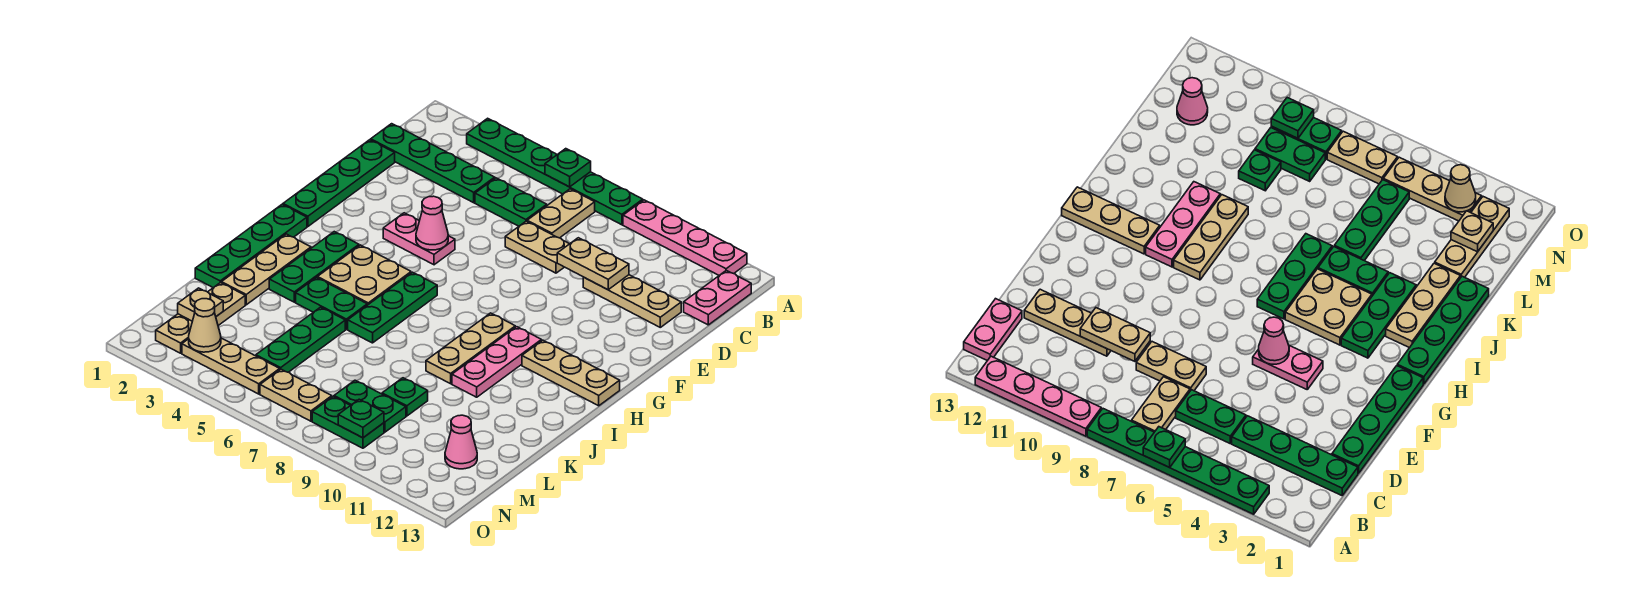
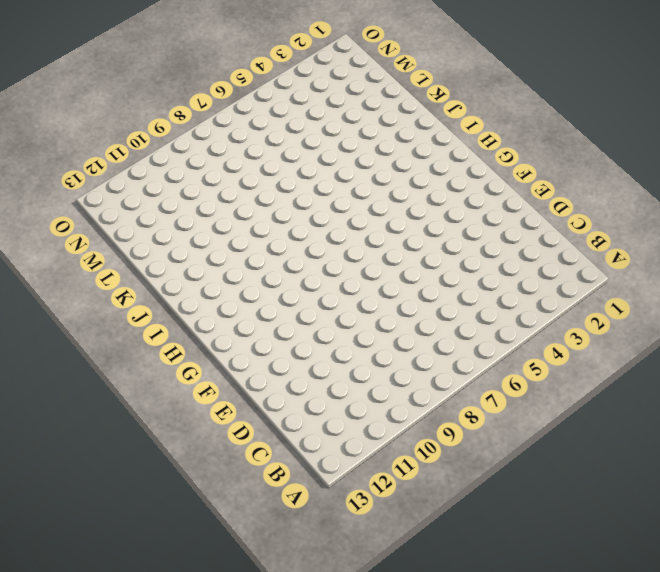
none -> green 1x6 plate [467,118,643,225]
none -> pink 1x4 plate [623,200,747,275]
none -> tan 1x2 plate [527,189,595,238]
none -> pink 1x2 plate [684,270,751,325]

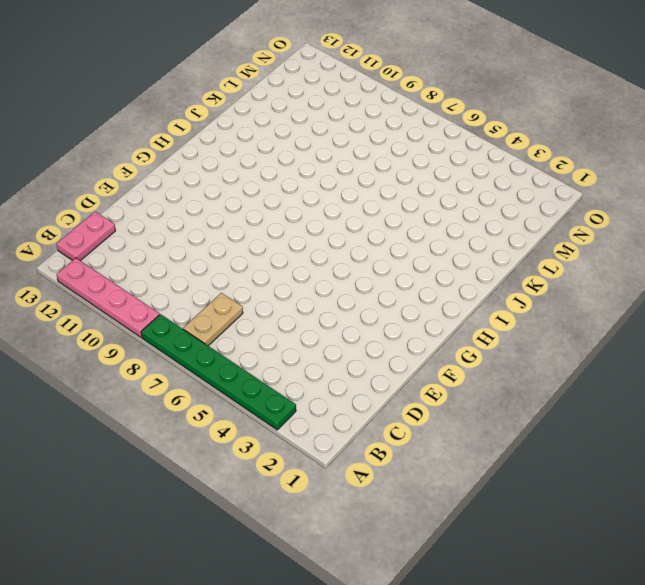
none -> green 1x4 plate [371,124,495,203]
none -> green 1x2 plate [475,178,547,226]
none -> green 1x4 plate [283,140,395,227]
none -> tan 1x2 plate [505,221,569,273]

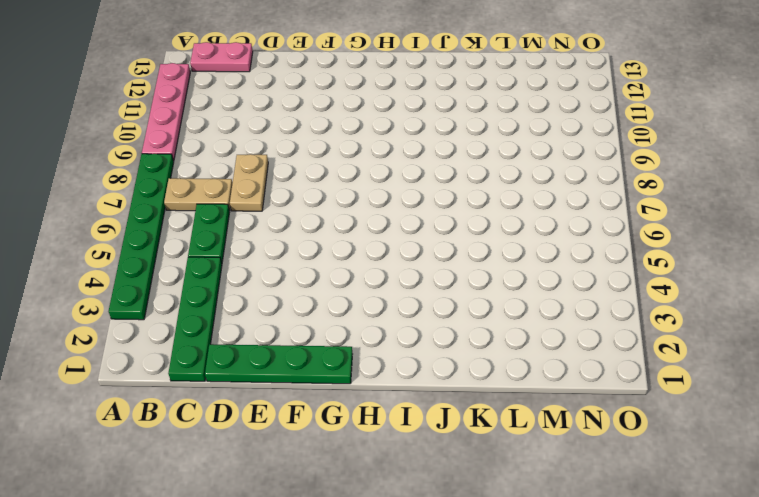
none -> tan 1x3 plate [583,275,681,327]
none -> pink 1x2 plate [383,213,455,265]
none -> green 1x4 plate [195,204,307,288]
none -> green 1x3 plate [269,232,359,302]

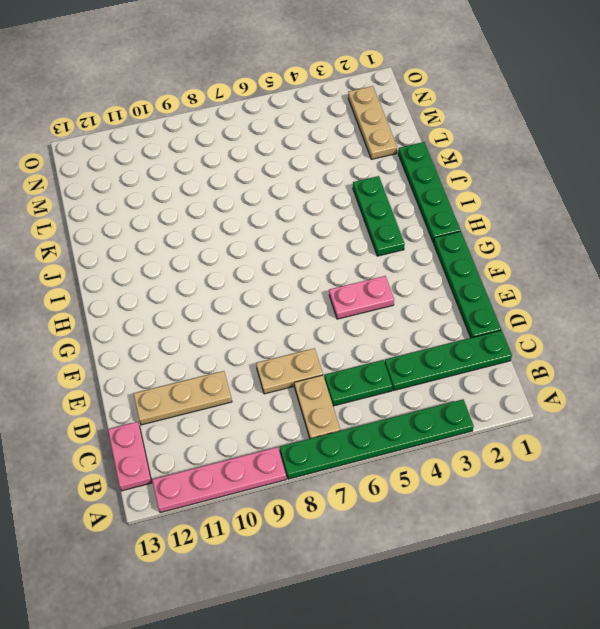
none -> tan 2x2 plate [317,245,411,305]
none -> green 1x3 plate [348,272,437,343]
none -> tan 1x3 plate [426,313,515,384]
none -> pink 1x3 plate [452,327,541,397]

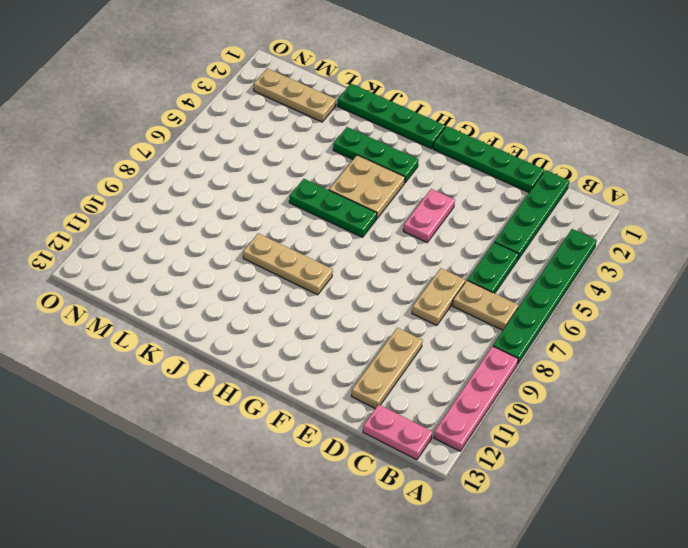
none -> pink 1x3 plate [452,327,541,397]
none -> tan 1x3 plate [522,340,620,406]
none -> tan 1x3 plate [222,234,311,305]
none -> green 1x2 plate [296,278,367,329]

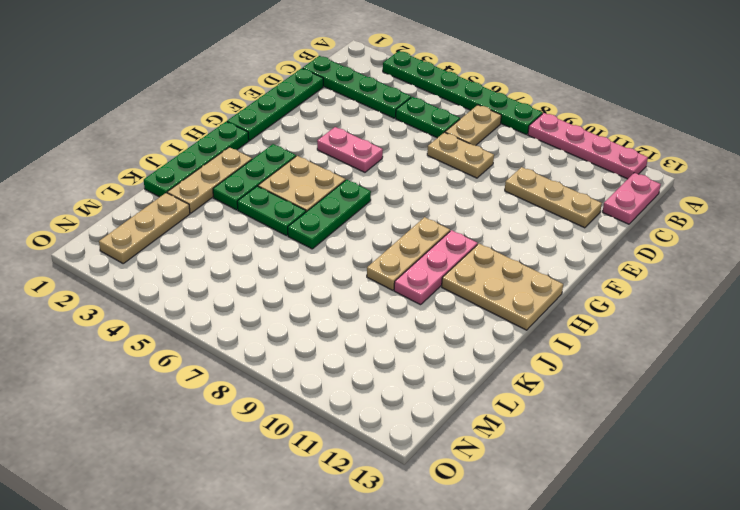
tan 2x3 plate [442,244,563,330] -> tan 1x3 plate [522,340,620,406]
none -> green 1x3 plate [256,307,345,372]
none -> green 1x1 plate [382,378,428,416]
none -> green 1x2 plate [334,380,406,432]
none -> pink 1x1 cone [445,415,477,469]

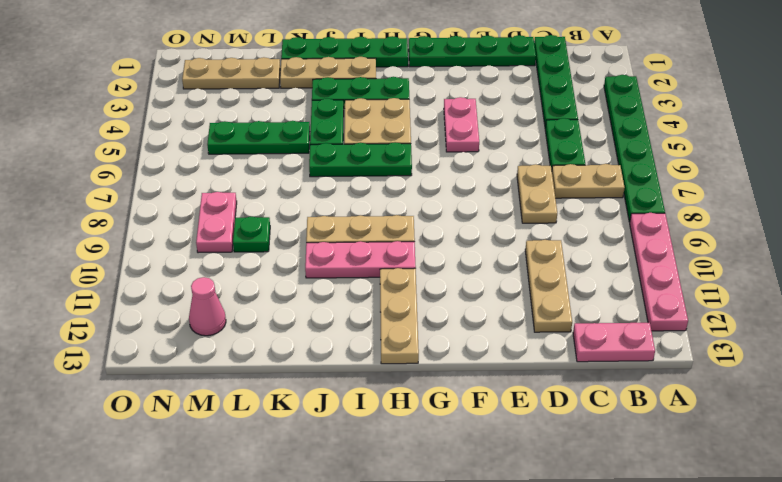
pink 1x2 plate [196,192,237,253] -> green 1x2 plate [334,380,406,432]
none -> tan 1x3 plate [182,338,280,394]
none -> tan 1x2 plate [260,369,332,421]
none -> green 1x2 plate [312,397,384,448]
none -> green 1x1 plate [545,149,591,187]

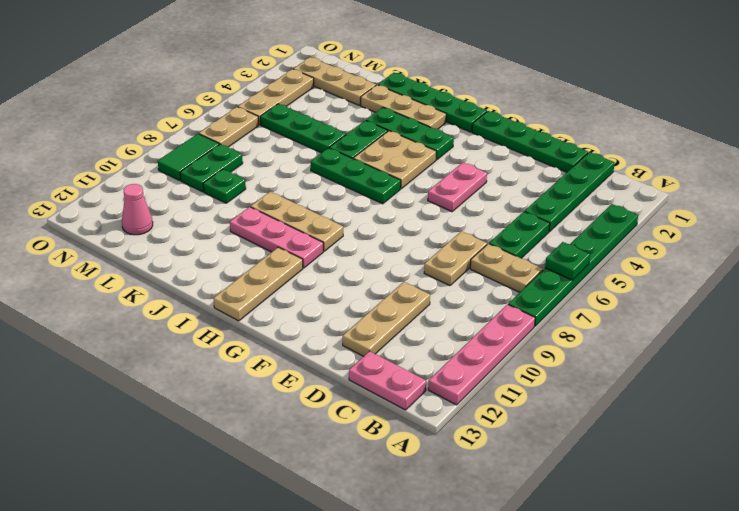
green 1x2 tile [158,134,219,181] -> green 1x2 plate [312,397,384,448]
none -> tan 1x2 plate [557,238,629,290]
none -> pink 1x1 cone [416,196,448,250]
none -> tan 1x1 plate [178,288,223,321]
none -> tan 1x1 cone [189,299,221,352]

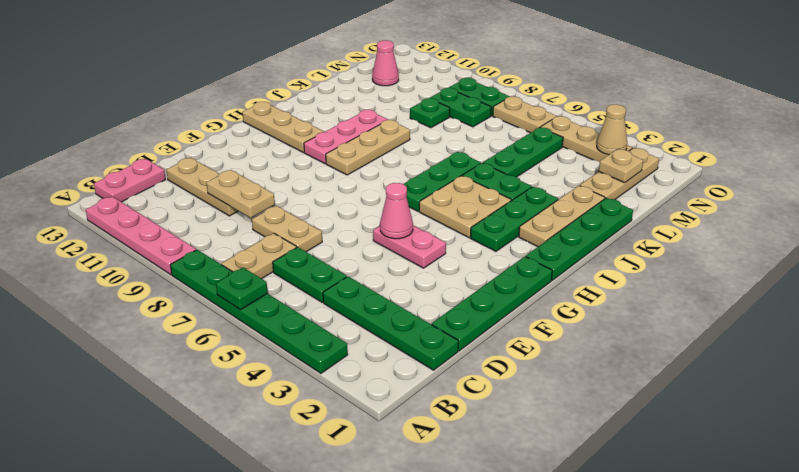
none -> green 1x1 plate [338,399,384,438]

